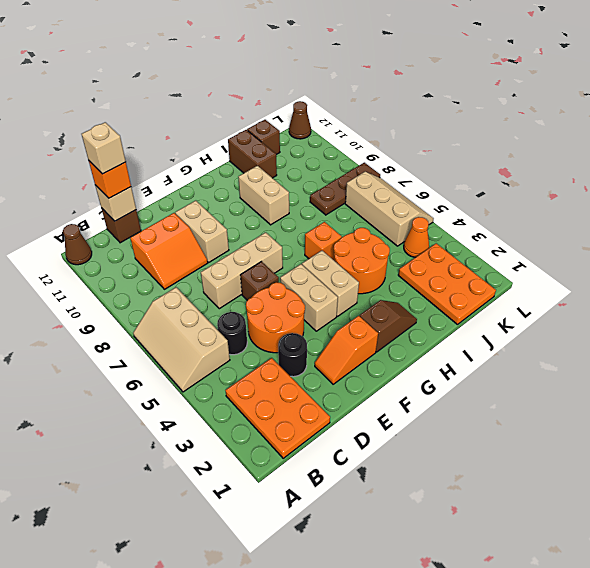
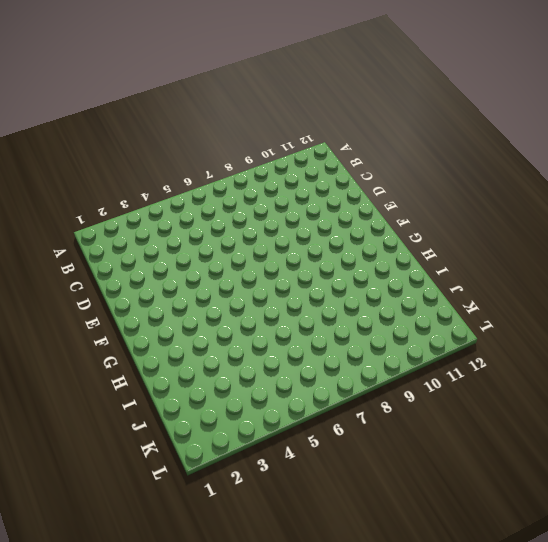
none -> tan 2x3 slope [133,287,230,392]
none -> brown 1x1 cone [63,224,92,265]
none -> orange 2x3 plate [225,358,330,458]

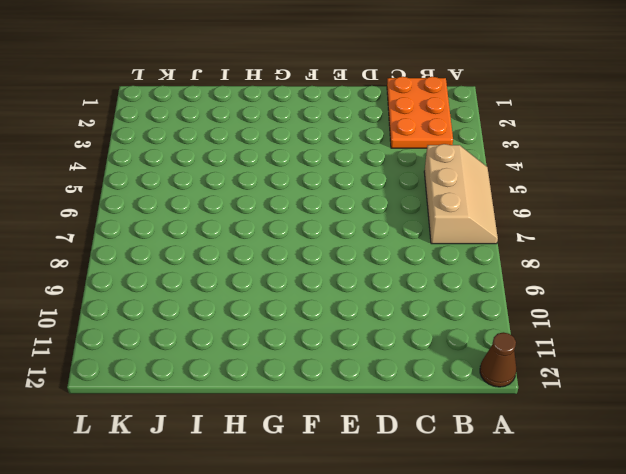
none -> black 1x1 round brick [217,312,247,355]
none -> orange 2x2 slope [130,213,208,289]
none -> brown 1x1 brick [101,208,141,243]

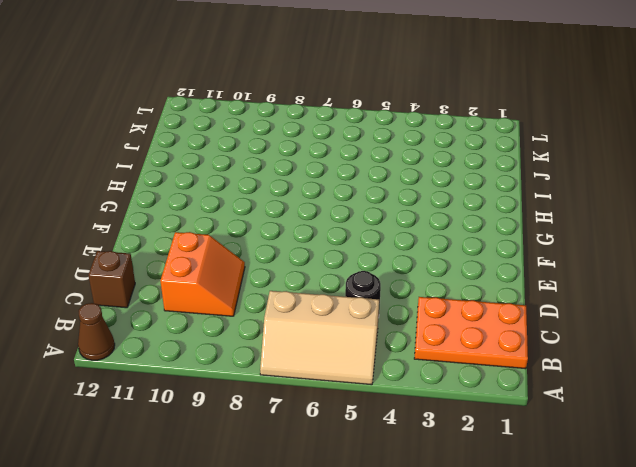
none -> black 1x1 round brick [278,333,307,377]
none -> orange 2x2 round brick [246,282,305,353]
none -> tan 1x3 brick [201,232,283,309]

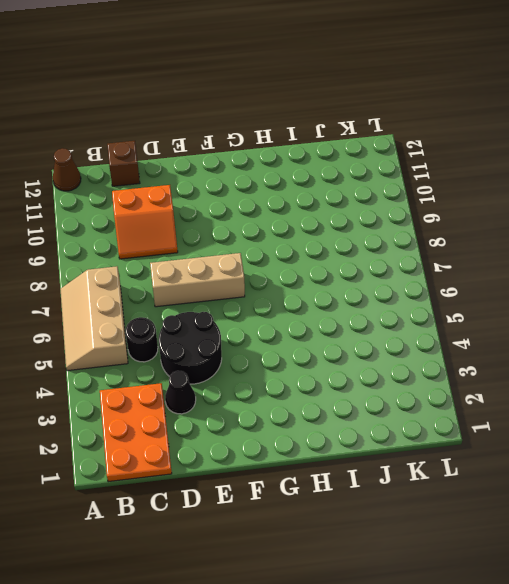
black 1x1 cone [165,371,196,414] -> black 1x1 round brick [278,333,307,377]
black 2x2 round brick [159,312,222,384] -> orange 2x2 round brick [246,282,305,353]
none -> orange 1x2 slope [315,316,378,384]
none -> brown 1x1 brick [241,262,279,300]
none -> tan 1x2 brick [175,201,229,262]

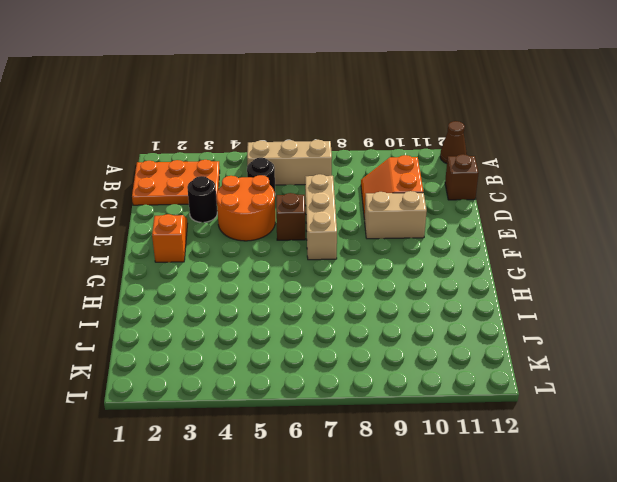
none -> tan 1x2 brick [280,264,338,331]
none -> brown 1x2 slope [360,300,417,352]
none -> tan 1x2 brick [302,251,359,316]

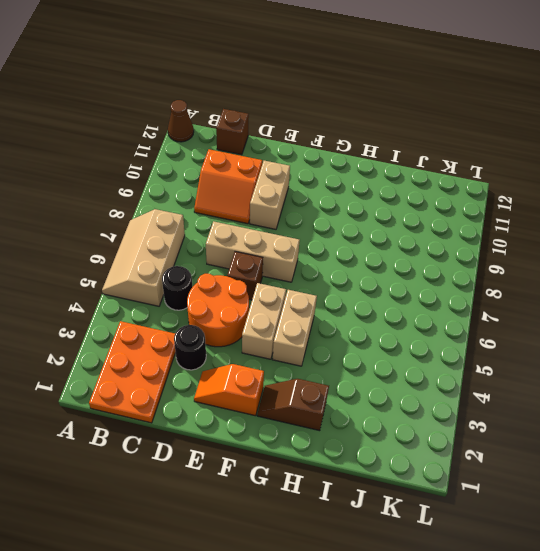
brown 1x2 slope [257,379,329,431] -> brown 1x2 slope turned to [360,300,417,352]
none -> orange 2x2 round brick [334,228,390,294]
none -> orange 1x1 brick [305,222,342,260]
none -> tan 1x2 brick [238,166,289,225]

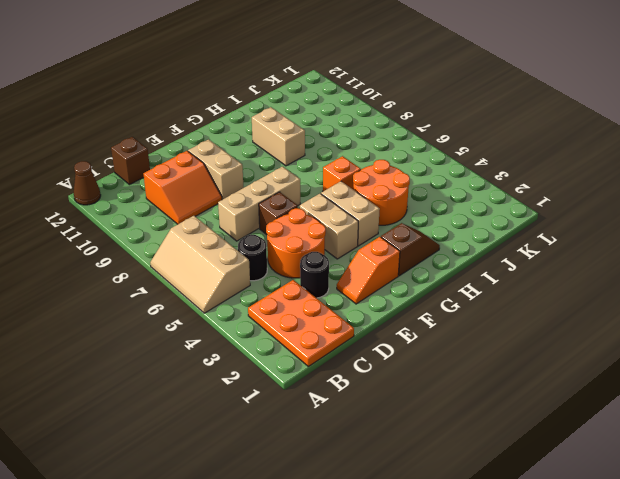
none -> brown 1x2 brick [228,130,277,178]
none -> orange 2x3 plate [398,243,496,325]
none -> brown 1x3 plate [310,163,380,215]

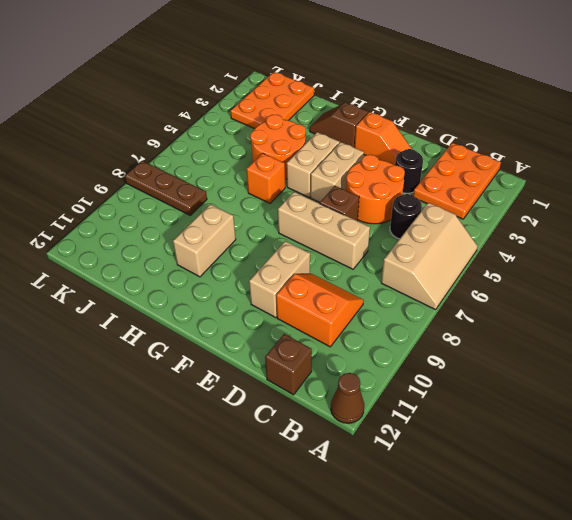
none -> brown 1x2 brick [228,130,277,178]
none -> brown 1x1 brick [247,120,280,155]
none -> orange 1x1 cone [404,217,429,257]

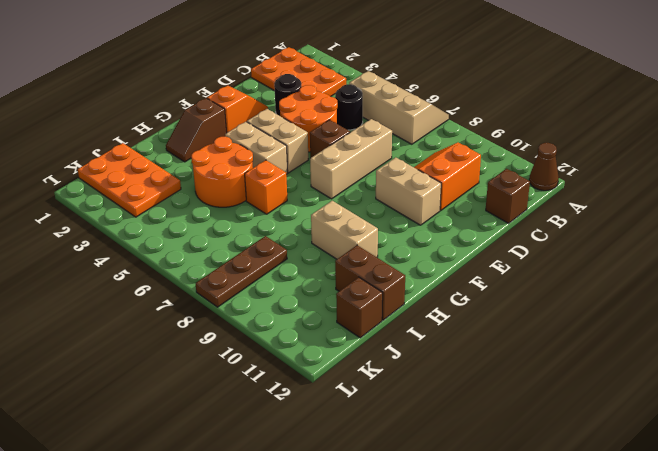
none -> orange 1x1 cone [404,217,429,257]
none -> tan 2x3 slope [345,172,434,246]
none -> brown 1x1 cone [289,101,311,139]

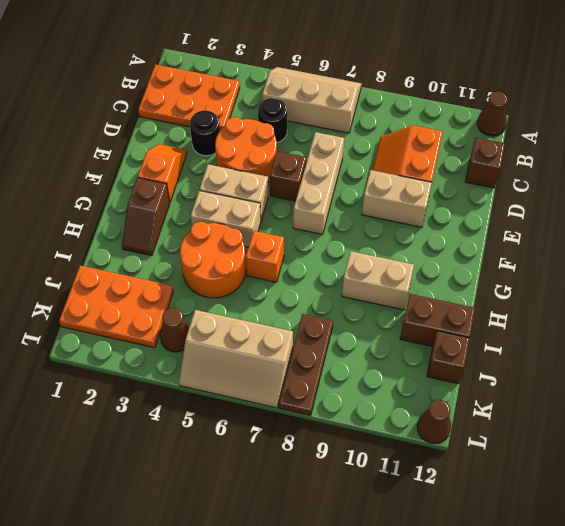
brown 1x1 cone [160,308,189,352] -> orange 1x1 cone [404,217,429,257]
none -> tan 1x1 brick [95,185,136,221]
none -> orange 1x1 brick [89,161,131,198]
none -> tan 1x1 brick [82,122,126,174]

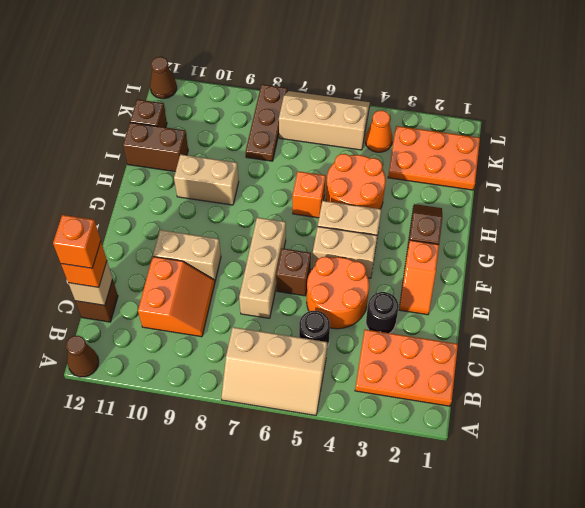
orange 1x1 brick [53,215,101,268] -> tan 1x1 brick [82,122,126,174]

